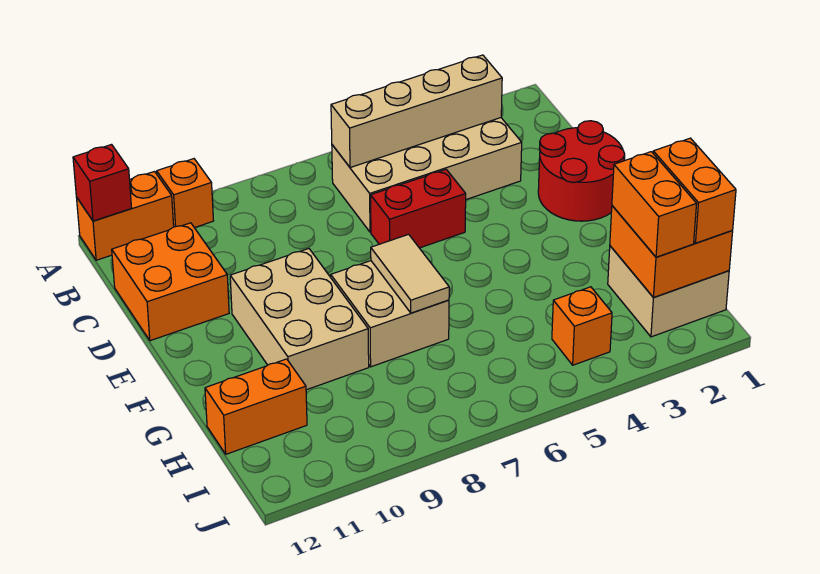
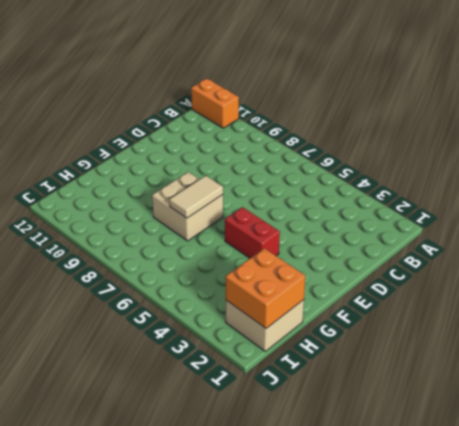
red 1x2 brick [225,207,280,258] -> red 1x2 brick moved to [371,170,466,248]
none -> orange 1x1 brick [157,159,213,228]
none -> tan 2x4 brick [332,118,522,232]
none -> orange 2x2 brick [112,223,229,341]

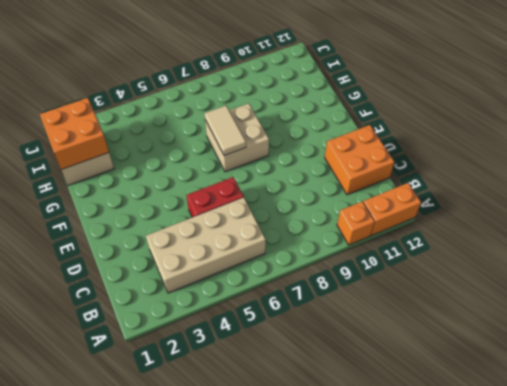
none -> red 2x2 round brick [538,121,625,221]
none -> tan 2x3 brick [230,249,369,390]
none -> orange 1x2 brick [205,359,307,454]

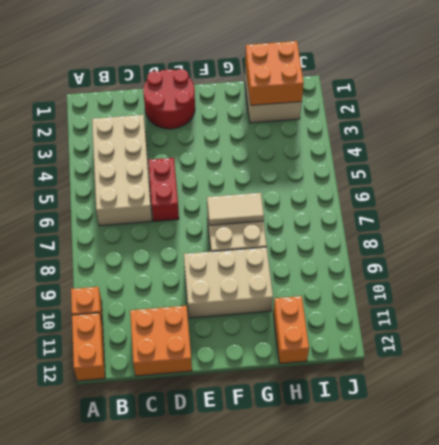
none -> orange 1x1 brick [552,287,612,365]
none -> red 1x1 brick [73,145,131,221]
none -> tan 1x4 brick [331,55,502,168]

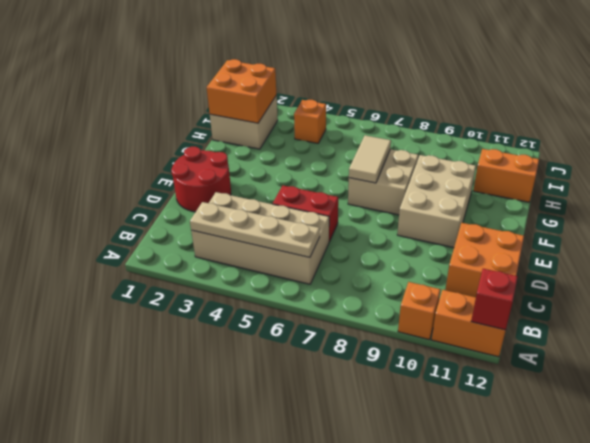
tan 1x4 plate [190,202,320,257] -> tan 1x4 brick [331,55,502,168]
none -> orange 1x2 brick [653,138,736,243]
none -> orange 1x2 brick [612,152,697,257]

